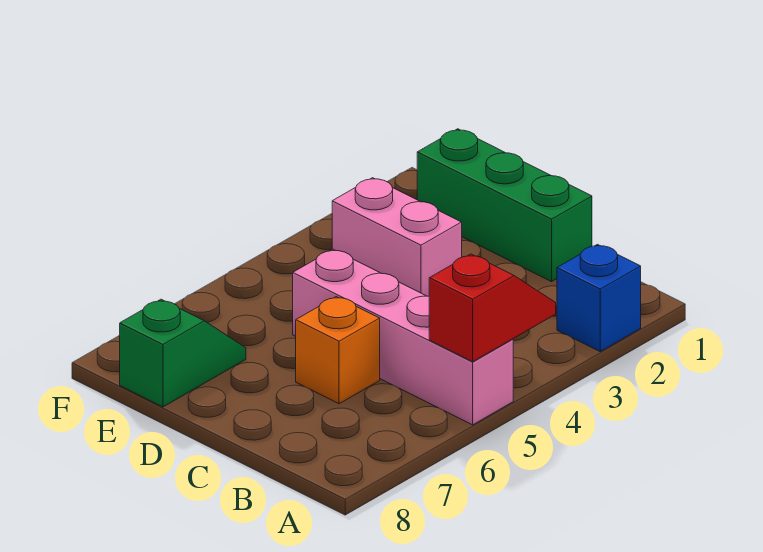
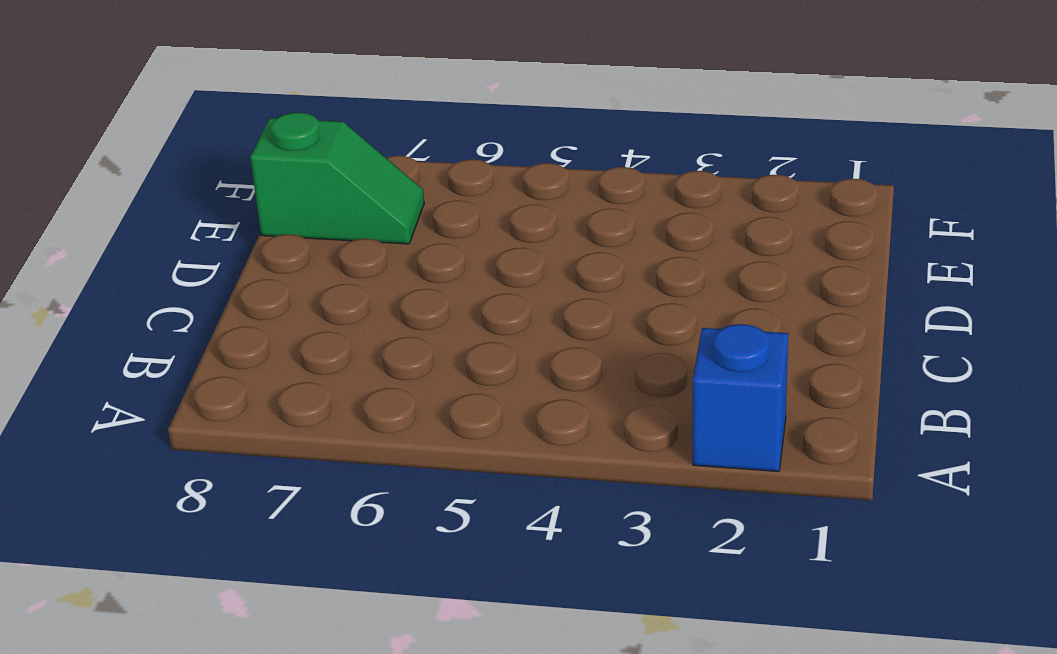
none -> pink 1x4 brick [293,249,513,425]
none -> green 1x3 brick [417,129,592,282]

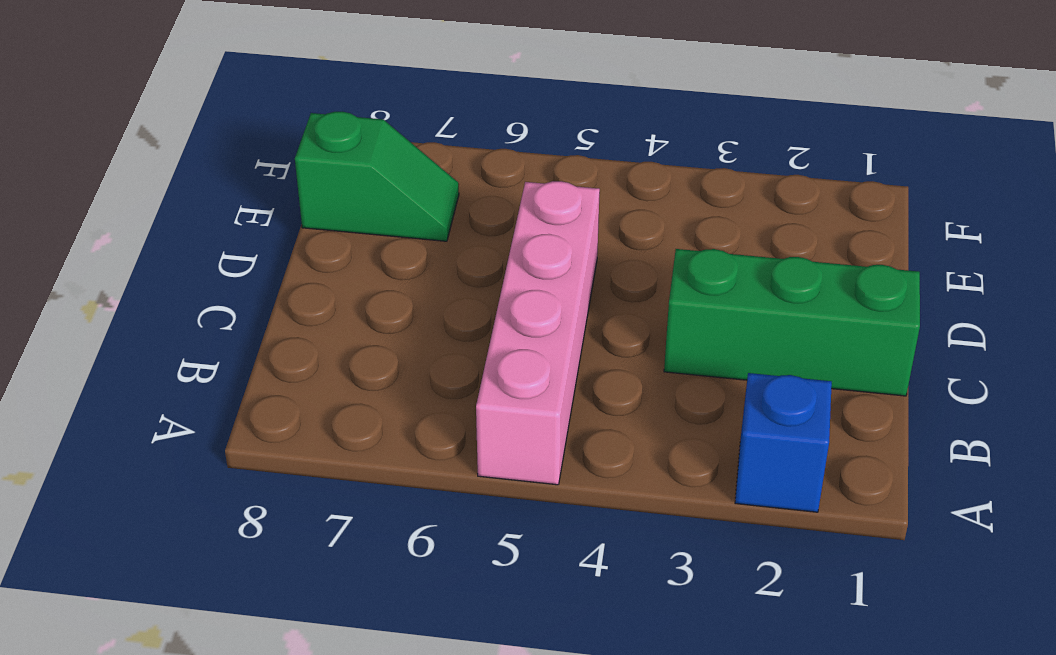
green 1x3 brick [664,249,920,396] -> green 1x3 brick turned to [417,129,592,282]
none -> orange 1x1 brick [296,297,380,404]
none -> pink 1x2 brick [332,178,462,296]

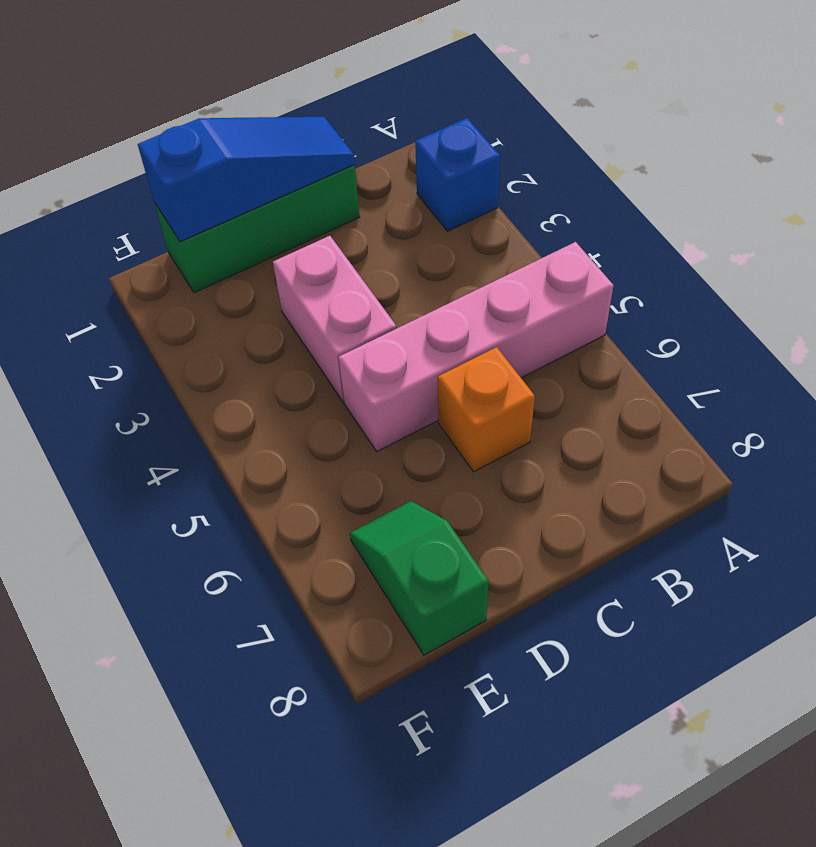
blue 1x3 slope [138,117,355,242] -> none
pink 1x2 brick [273,236,396,402] -> pink 1x2 brick turned to [332,178,462,296]
none -> red 1x2 slope [429,254,556,362]

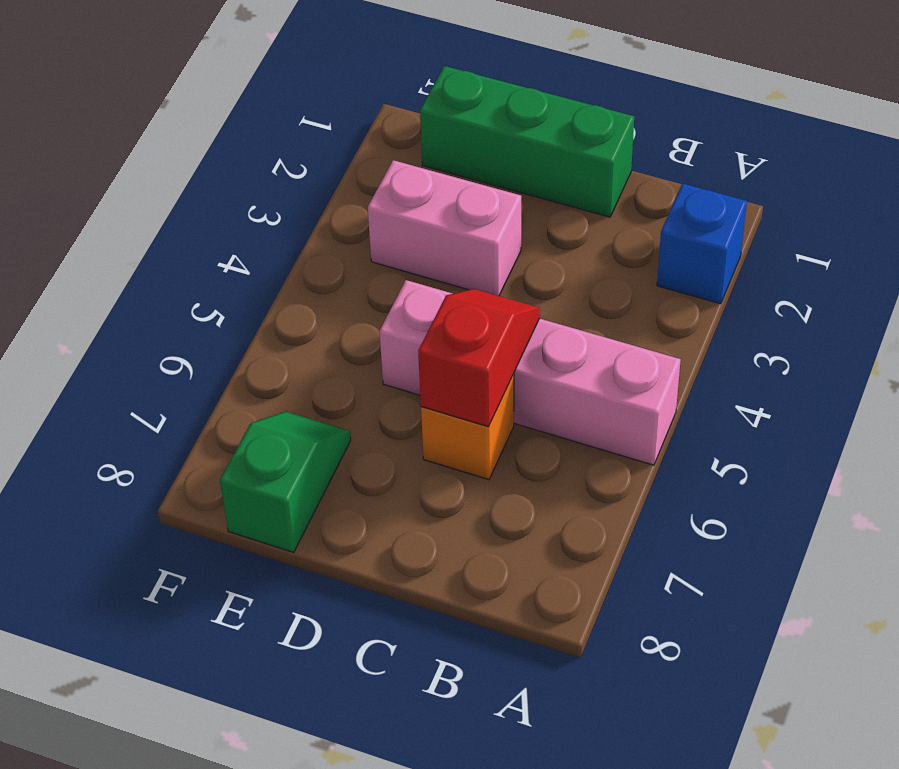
red 1x2 slope [418,289,540,427] -> red 1x2 slope moved to [429,254,556,362]

